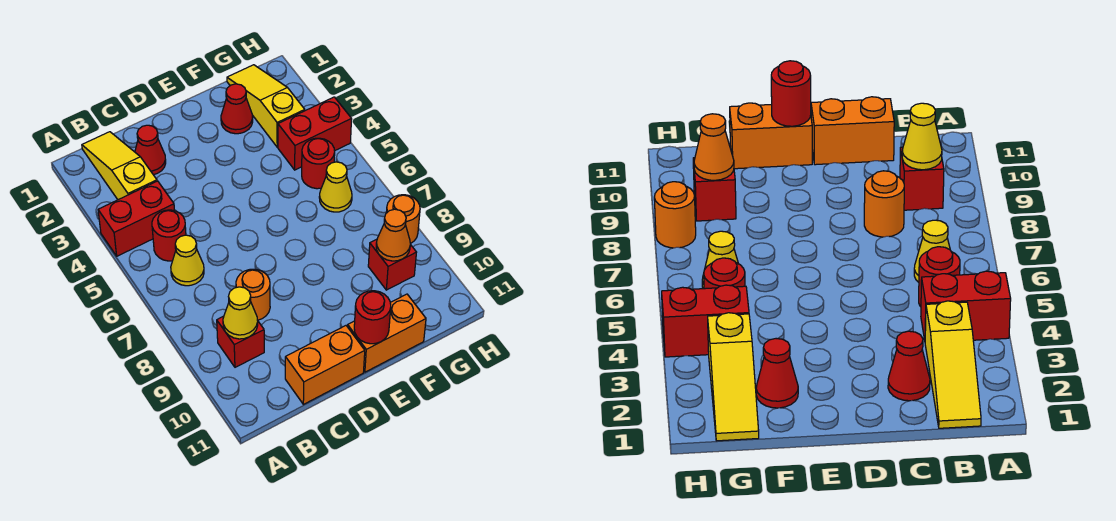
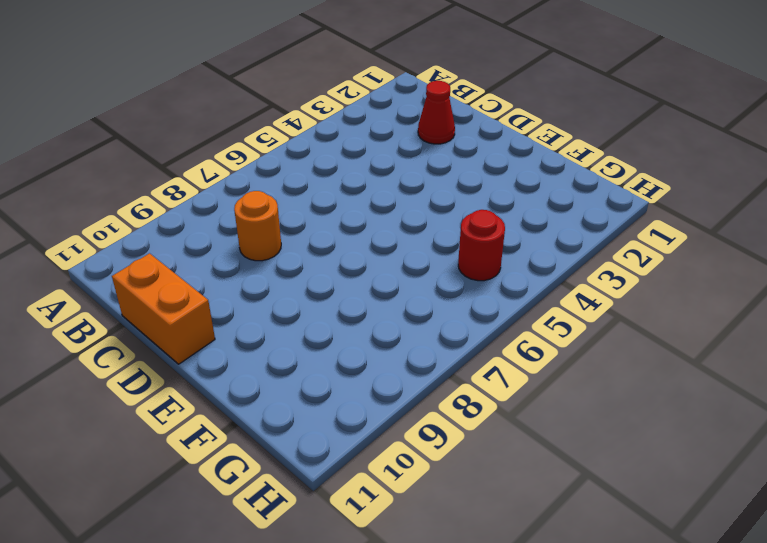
none -> red 1x2 brick [98,181,175,256]
none -> yellow 1x3 slope [82,132,157,200]
none -> red 1x1 round brick [152,210,186,261]

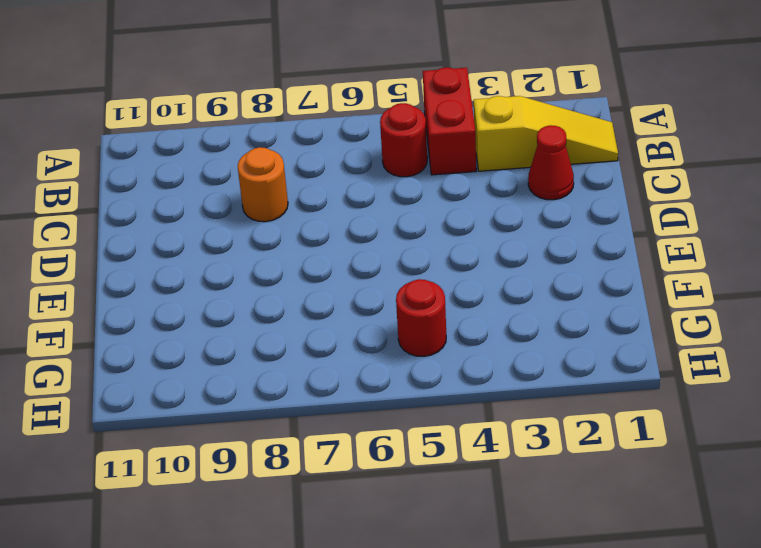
none -> yellow 1x1 cone [171,235,204,286]
none -> red 1x1 brick [217,316,264,367]
none -> orange 1x2 brick [285,326,365,404]

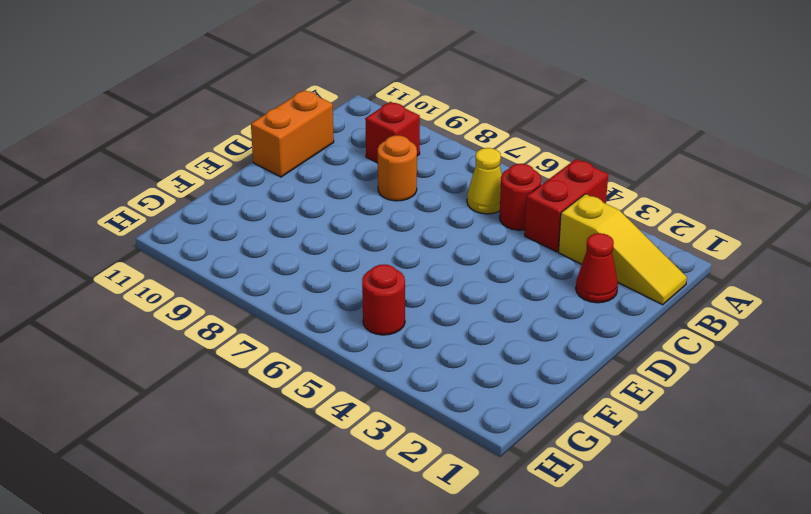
none -> orange 1x2 brick [348,294,426,372]
none -> red 1x1 cone [221,84,253,134]
none -> yellow 1x3 slope [227,65,305,147]

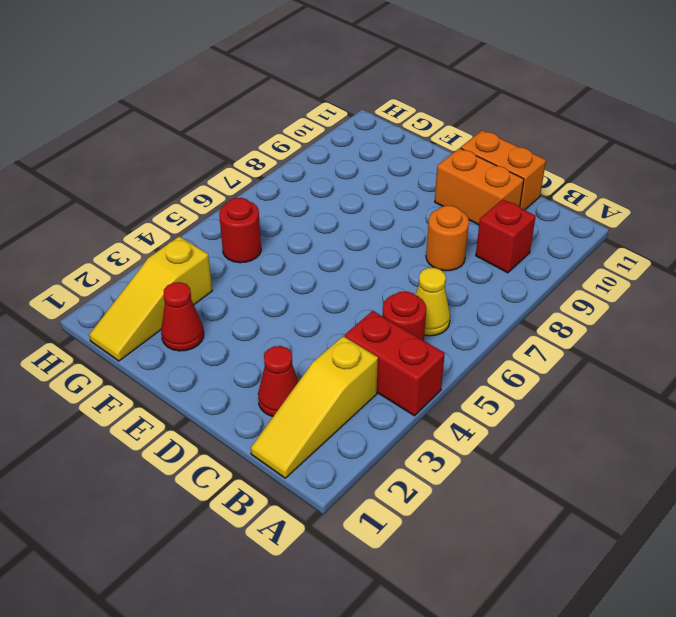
orange 1x2 brick [435,148,524,225] -> orange 1x2 brick moved to [348,294,426,372]
none -> red 1x2 brick [278,97,352,170]
none -> yellow 1x1 cone [319,162,352,212]
none -> red 1x1 brick [368,239,417,290]

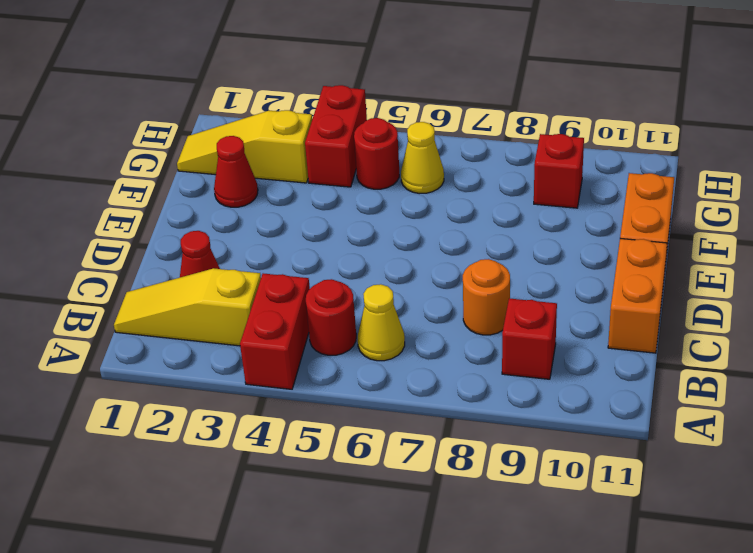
none -> orange 1x1 round brick [386,195,420,244]
none -> yellow 1x1 cone [223,287,258,339]
none -> red 1x1 round brick [354,291,391,344]

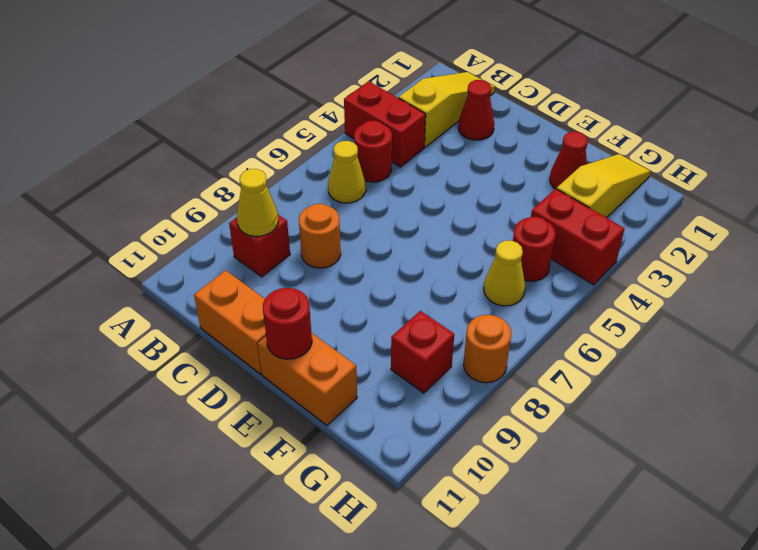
none -> orange 1x1 cone [376,209,410,261]

